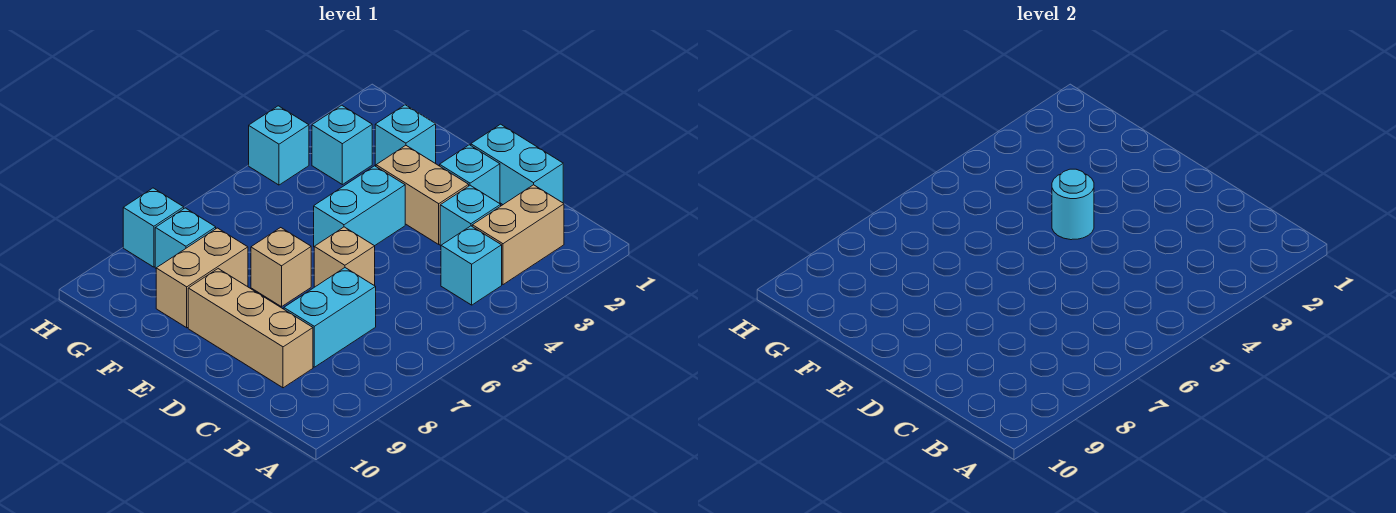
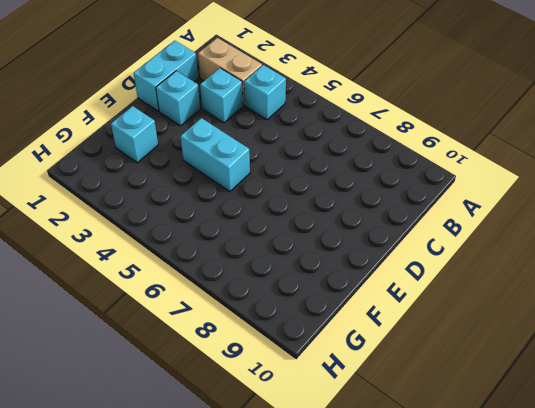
none -> cyan 1x2 brick [284,268,376,367]
none -> tan 1x3 brick [188,269,313,388]
none -> tan 1x2 brick [376,146,469,244]

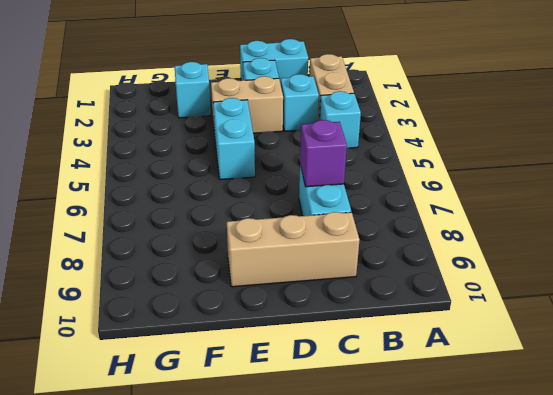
purple 1x1 brick [300,120,347,187] -> none
none -> tan 1x1 brick [314,227,375,287]
none -> tan 1x1 brick [251,228,311,307]
none -> tan 1x2 brick [156,228,248,328]

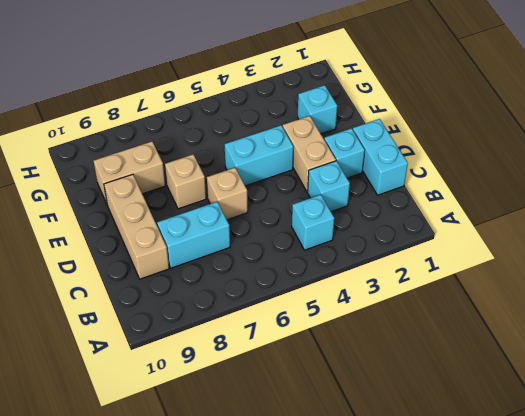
none -> tan 1x2 brick [472,185,564,285]
none -> cyan 1x1 brick [312,105,372,185]
none -> cyan 1x1 brick [155,208,216,268]

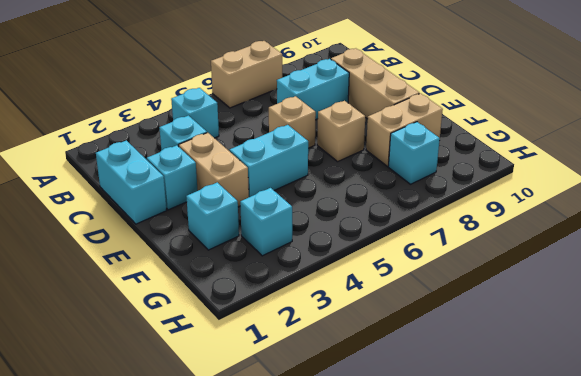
tan 1x2 brick [211,41,282,108] -> tan 1x2 brick moved to [472,185,564,285]
none -> cyan 1x1 brick [249,106,309,185]
none -> cyan 1x1 brick [123,188,184,267]
none -> cyan 1x1 round brick [1052,169,1094,240]

